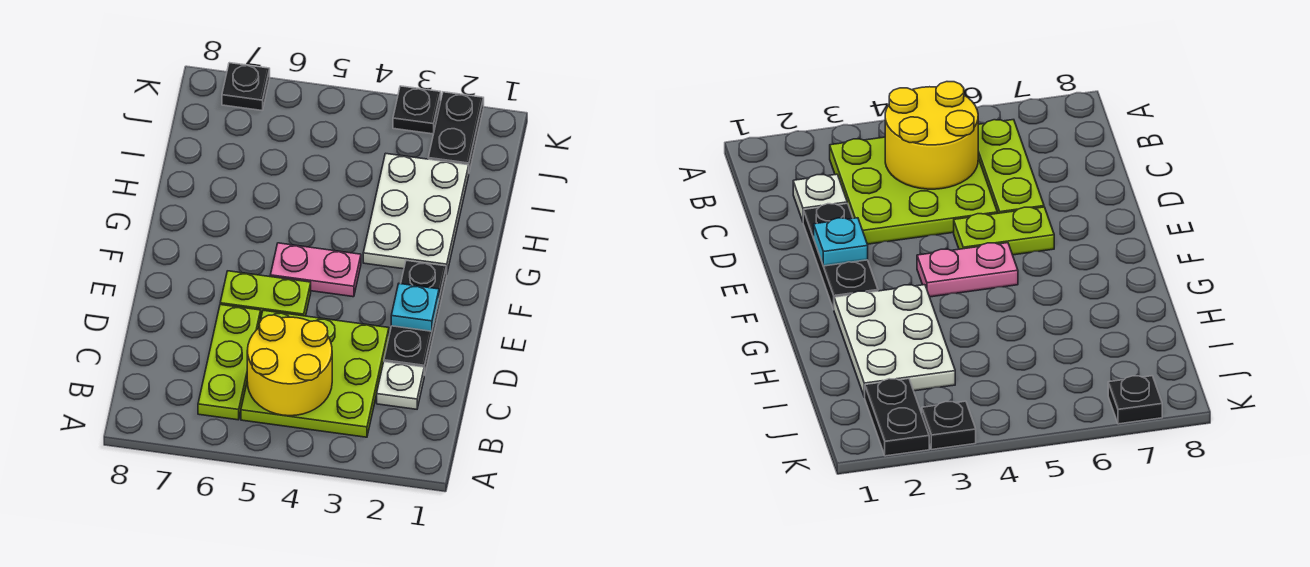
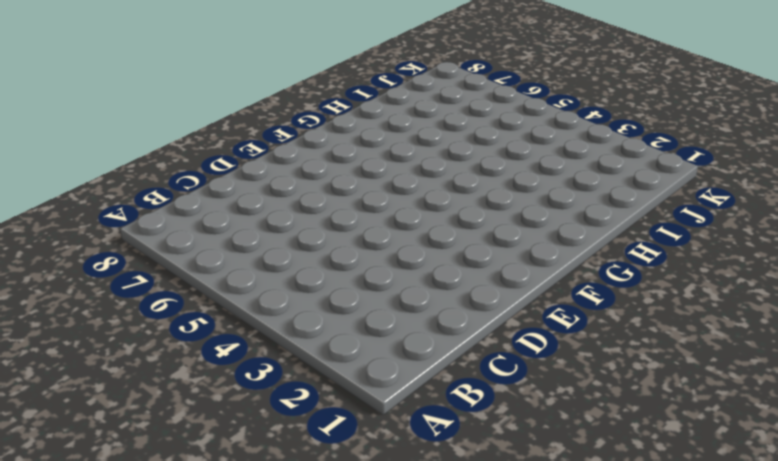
none -> lime 3x3 plate [241,310,389,437]
none -> lime 1x3 plate [198,305,261,420]
none -> white 1x1 plate [377,362,424,409]

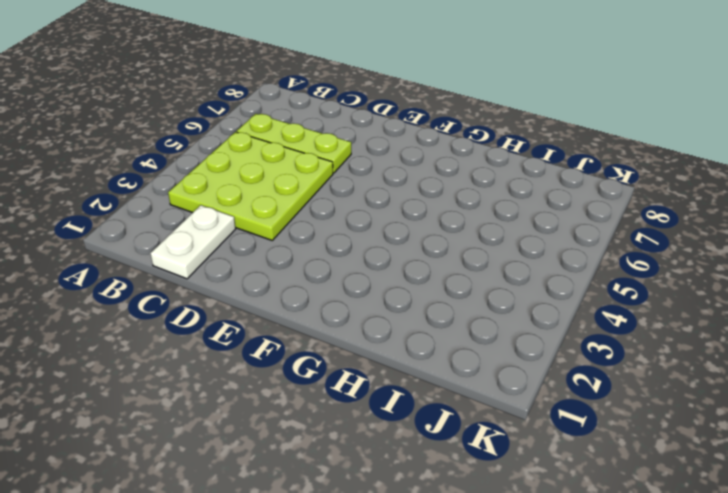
white 1x2 plate [150,205,236,279] -> white 1x1 plate [377,362,424,409]
none -> black 1x3 plate [384,260,447,375]
none -> lime 1x2 plate [220,271,311,316]
none -> pink 1x2 plate [270,243,361,297]

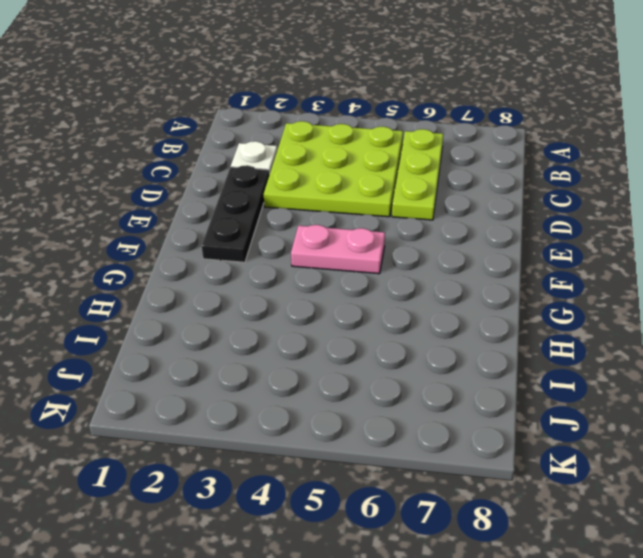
none -> lime 1x2 plate [220,271,311,316]
none -> white 2x3 plate [363,153,469,272]
none -> black 1x2 plate [428,92,484,172]

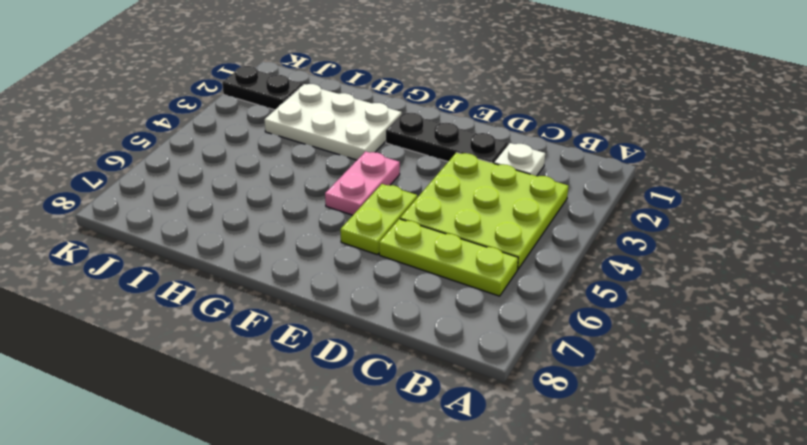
none -> black 1x1 plate [393,86,441,134]
none -> black 1x1 plate [222,63,270,110]
none -> yellow 2x2 round brick [247,315,332,416]

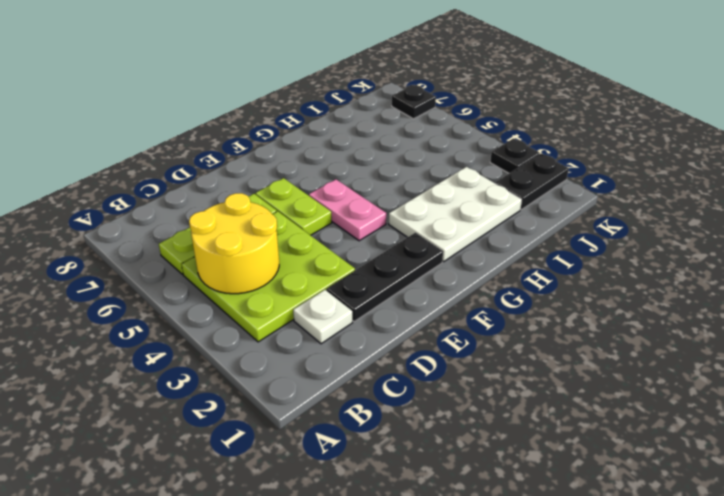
none -> cyan 1x1 plate [391,284,439,331]

